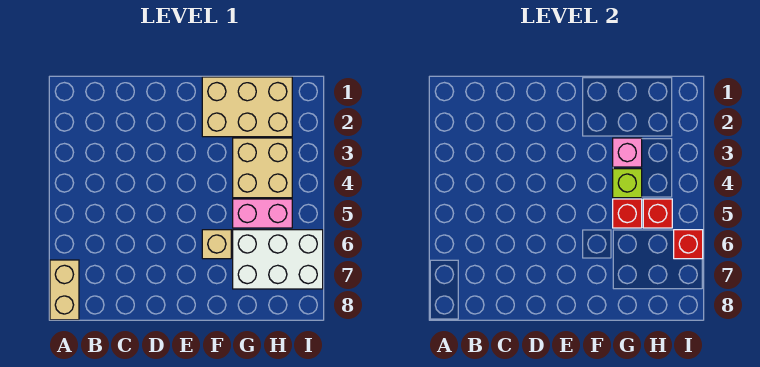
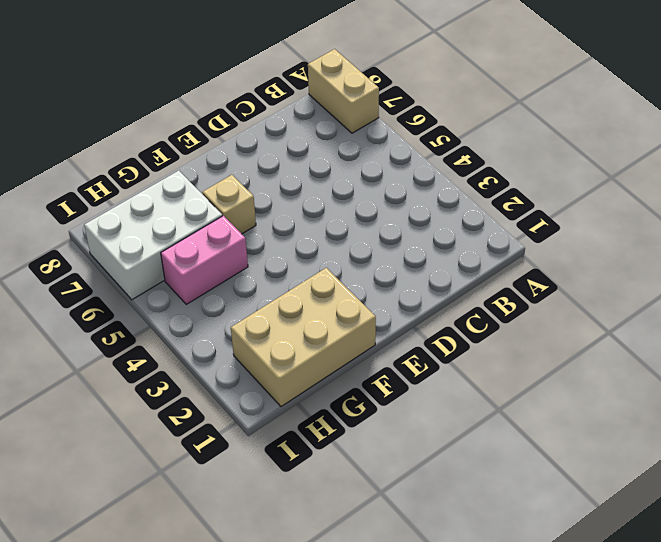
none -> tan 2x2 brick [233,138,292,198]
none -> pink 1x1 brick [613,138,642,167]

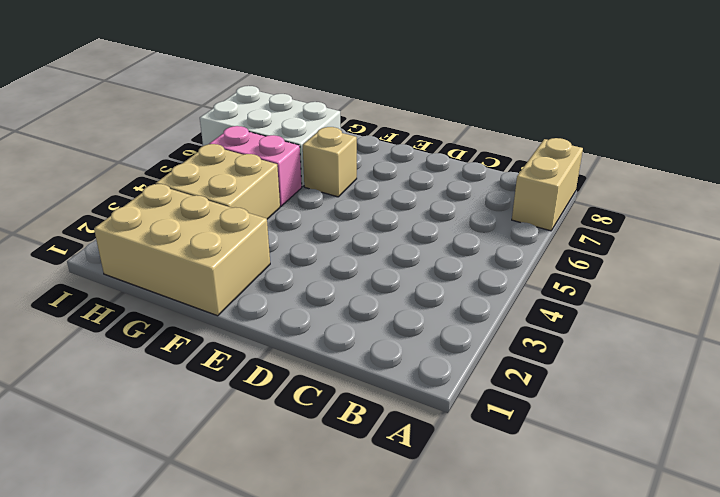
none -> pink 1x1 brick [613,138,642,167]
none -> lime 1x1 brick [613,169,642,198]

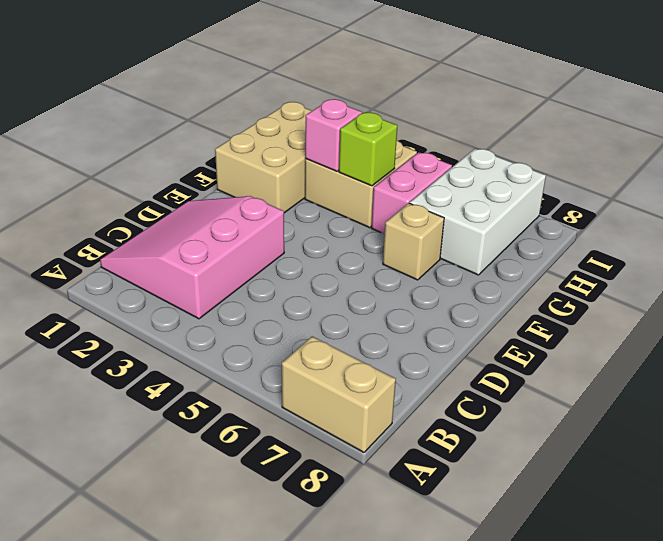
pink 3x3 slope [100,196,284,319] -> none
none -> red 1x1 brick [613,199,642,228]
none -> red 1x1 brick [643,199,672,228]

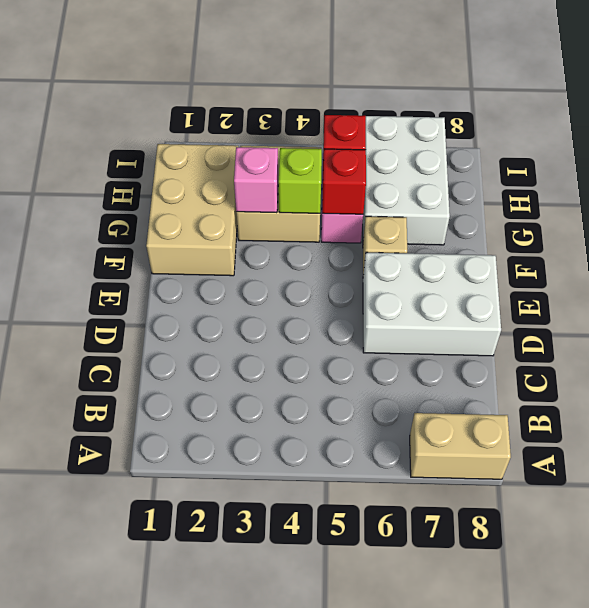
white 2x3 brick [363,252,501,356] -> none
none -> red 1x1 brick [674,230,703,259]

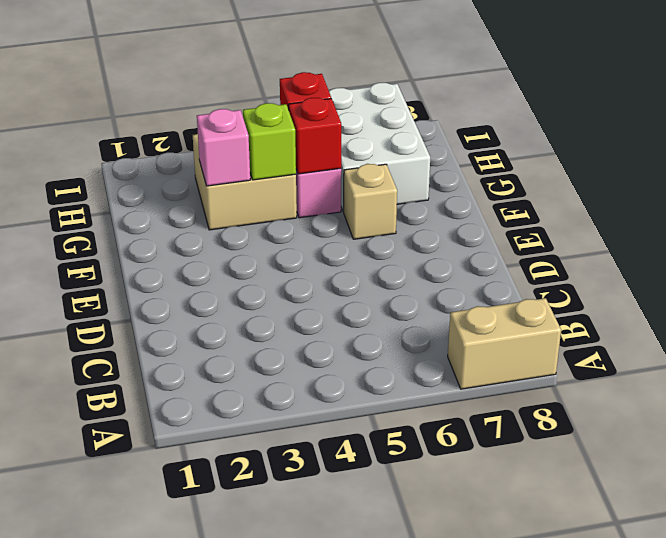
none -> tan 2x3 brick [202,77,292,137]
none -> red 1x1 brick [674,230,703,259]

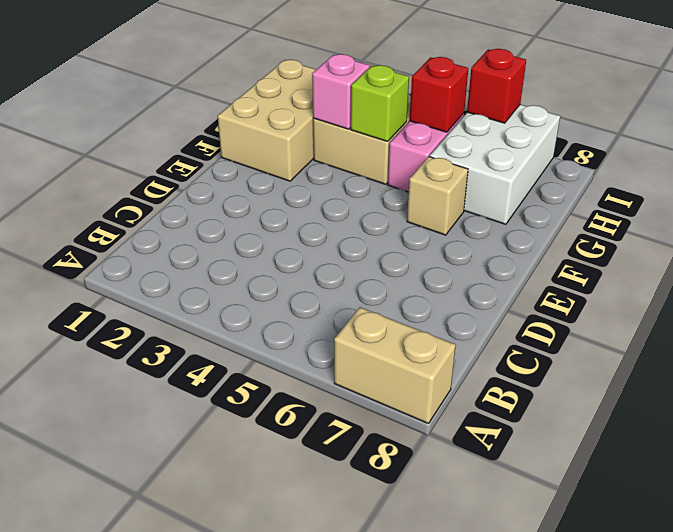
none -> red 1x1 brick [613,199,642,228]

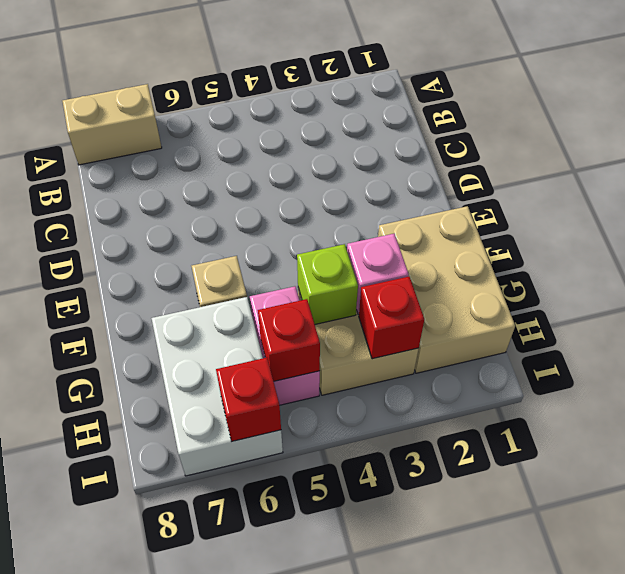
red 1x1 brick [359,276,424,359] -> red 1x1 brick moved to [613,199,642,228]

